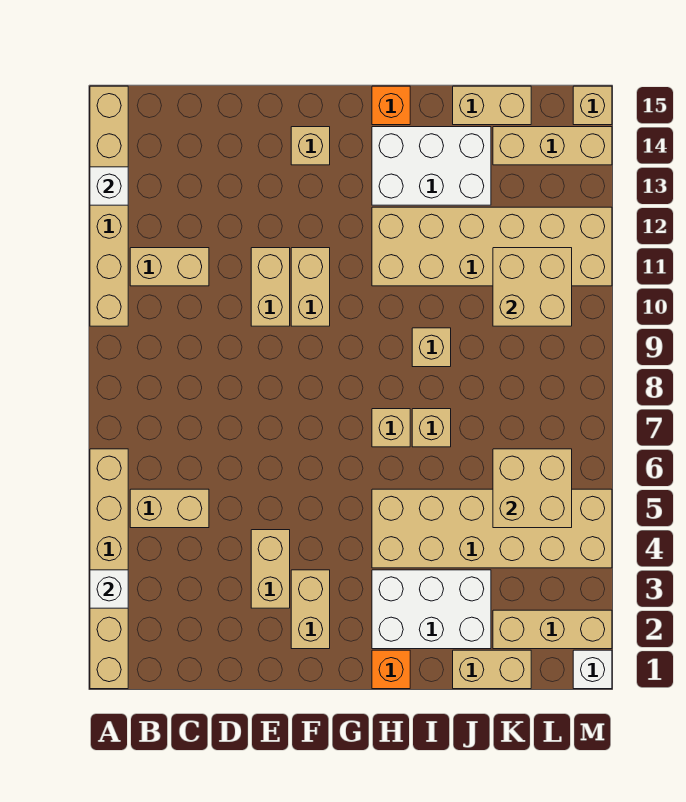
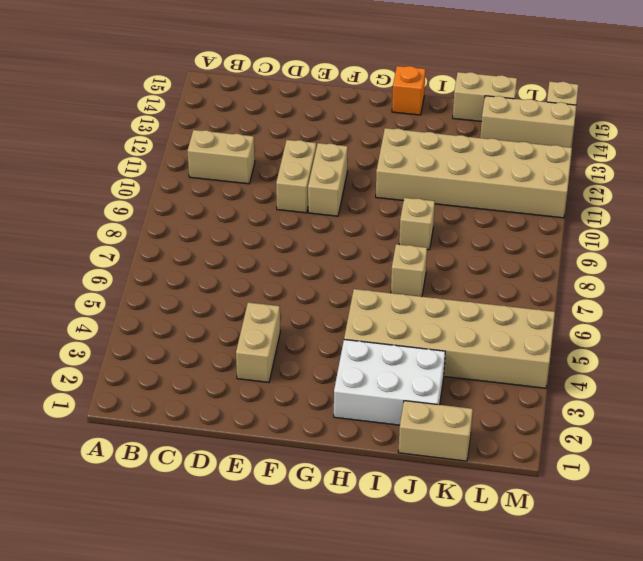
none -> tan 1x6 brick [90,449,128,689]
none -> tan 1x6 brick [90,86,128,326]
none -> tan 1x2 brick [130,489,209,528]

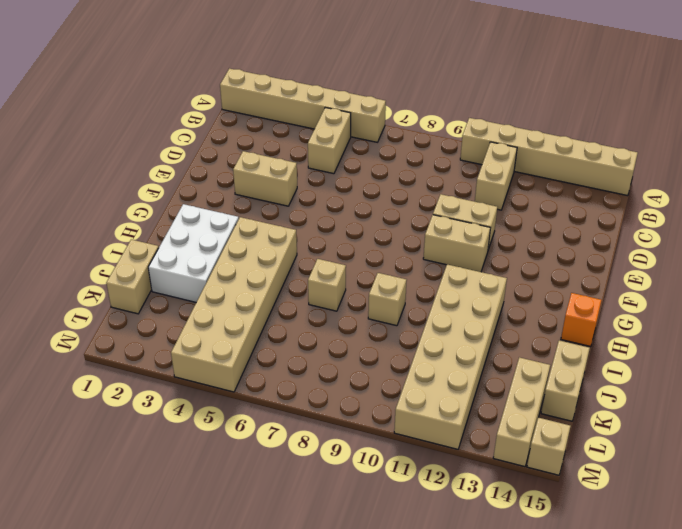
none -> tan 1x2 brick [291,570,330,649]
none -> tan 1x1 brick [291,127,330,165]
none -> orange 1x1 brick [372,650,410,689]

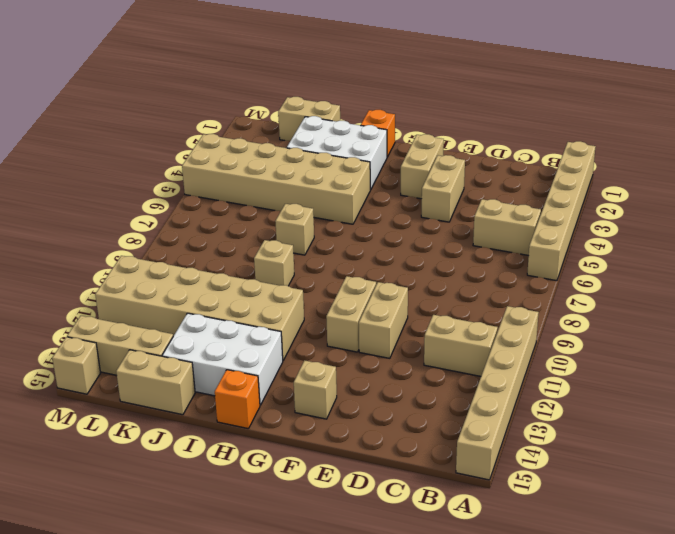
none -> tan 1x1 brick [372,409,410,447]
none -> tan 1x3 brick [493,610,612,649]
none -> white 1x1 brick [573,650,612,689]

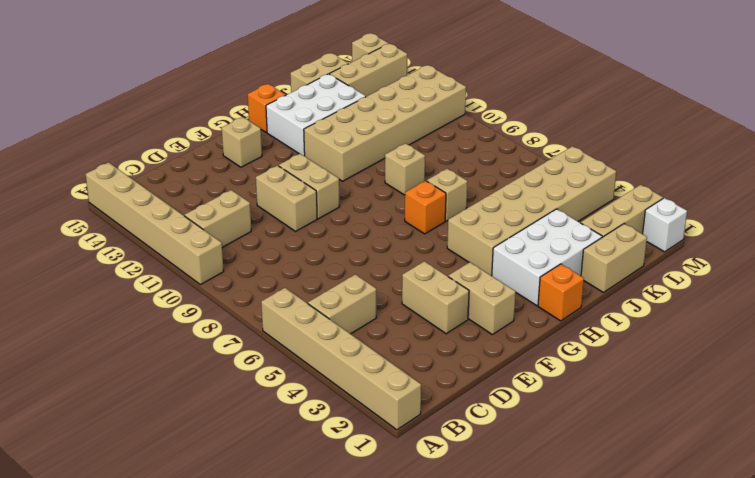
orange 1x1 brick [405,181,446,234] -> tan 1x1 brick [372,409,410,447]
none -> white 1x1 brick [90,570,128,608]
none -> white 1x1 brick [90,167,128,205]
none -> tan 2x2 brick [493,449,572,528]

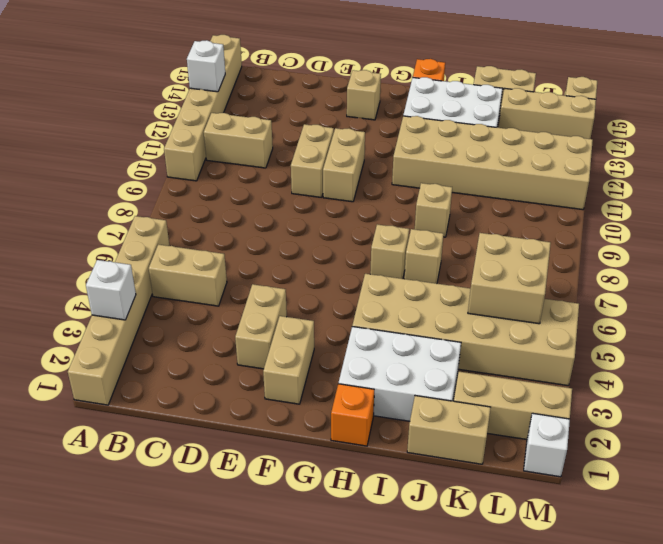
none -> tan 2x2 brick [493,248,572,326]

